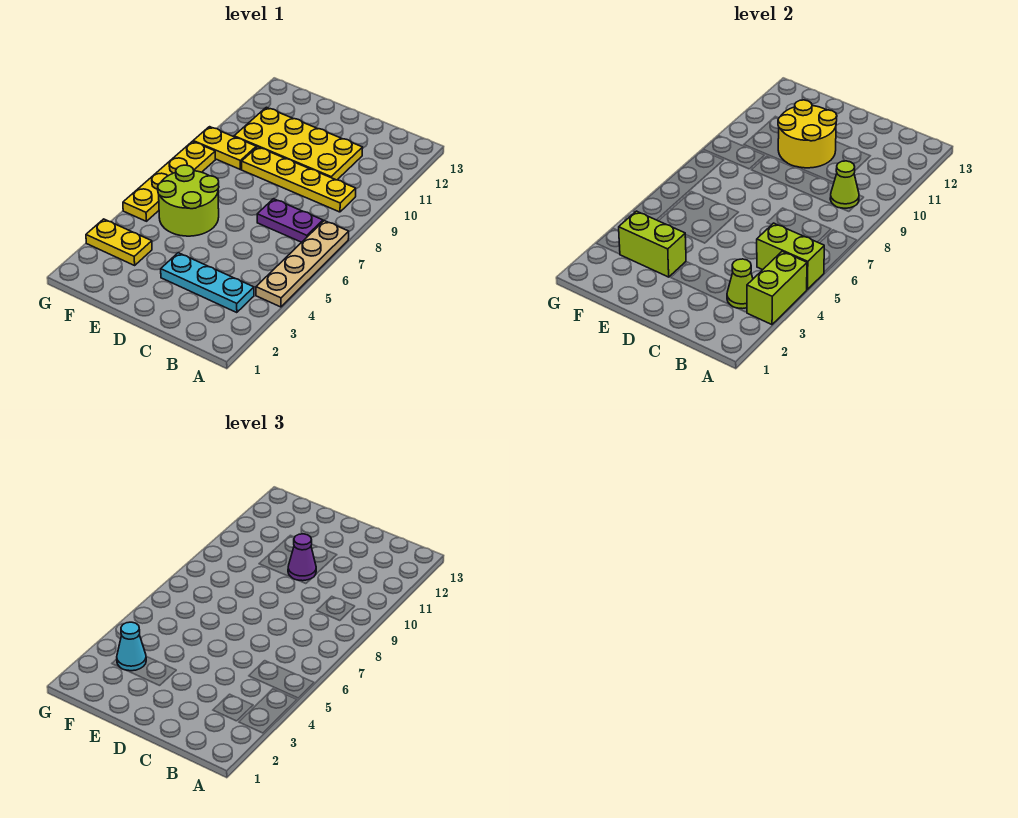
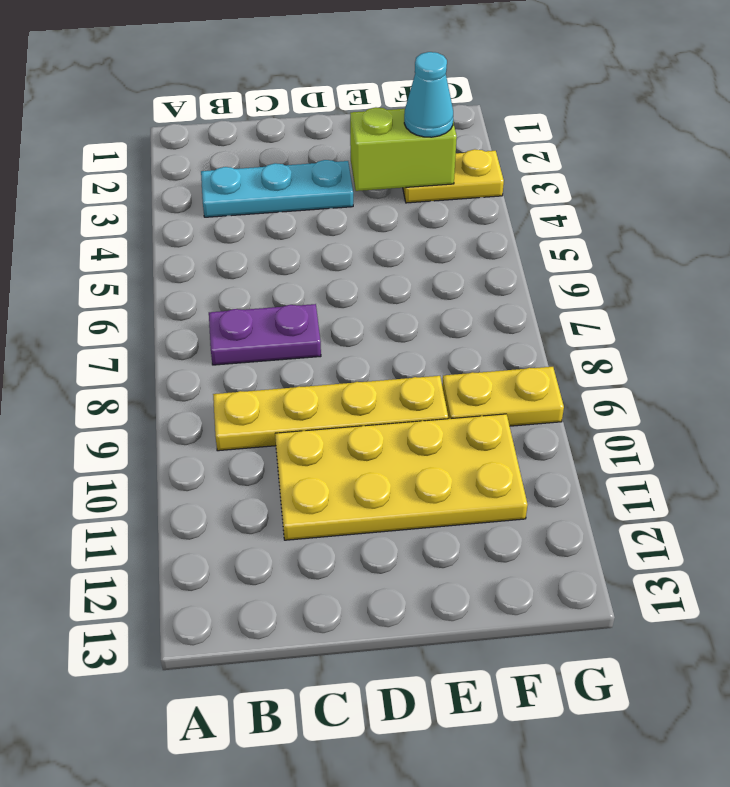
none -> tan 1x4 plate [256,221,349,307]
none -> lime 2x2 round brick [158,165,219,236]
none -> yellow 1x4 plate [123,141,215,221]

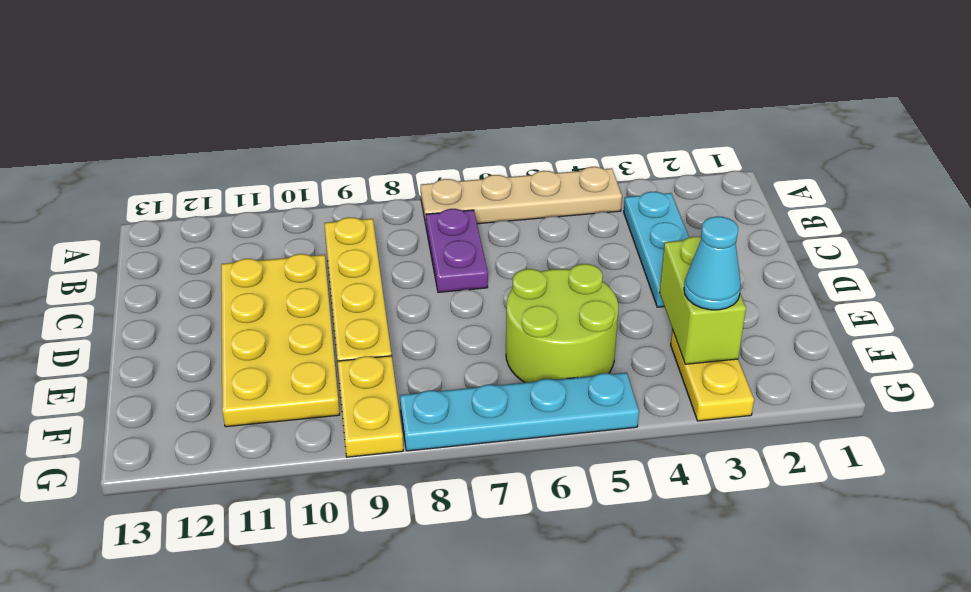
cyan 1x4 plate [400,373,639,451] -> yellow 1x4 plate [123,141,215,221]
none -> lime 1x2 brick [747,251,807,325]
none -> lime 1x2 brick [757,223,824,289]
none -> lime 1x1 cone [727,259,753,309]

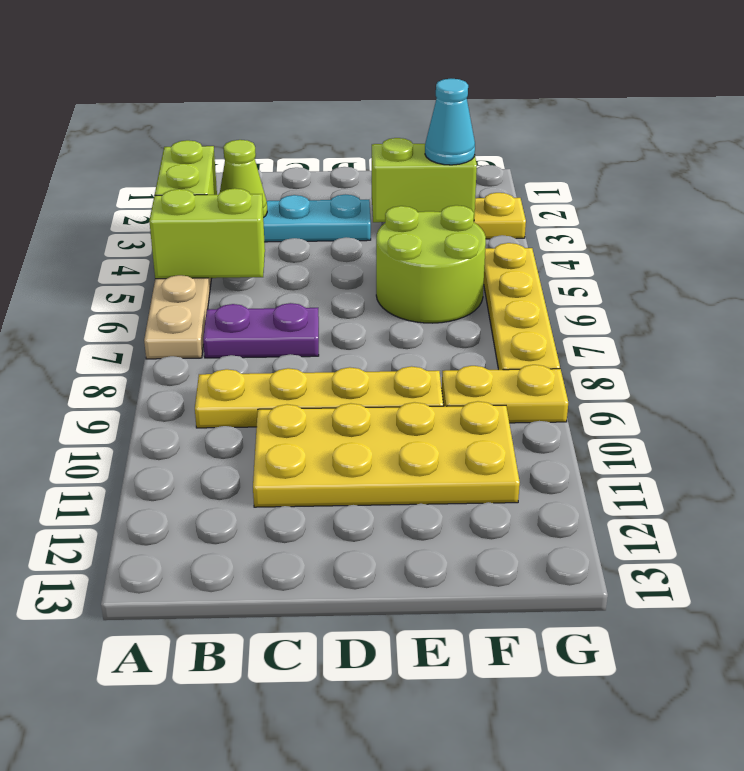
none -> lime 1x1 cone [830,161,859,208]
none -> yellow 2x2 round brick [778,100,837,168]
none -> purple 1x1 cone [288,534,316,581]

